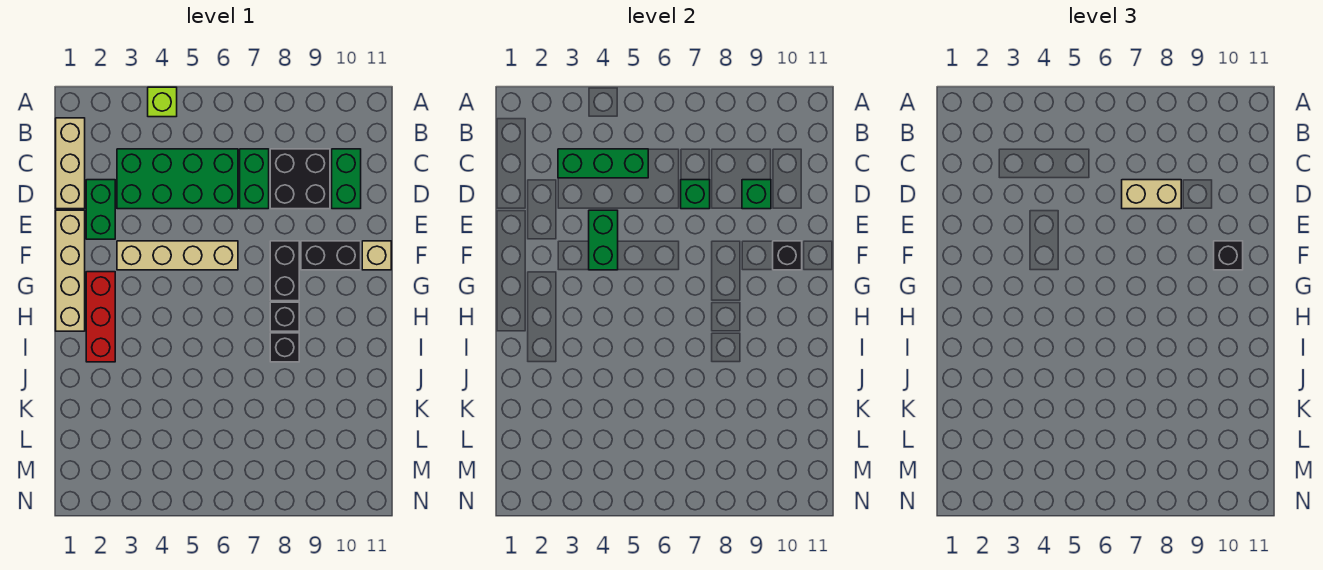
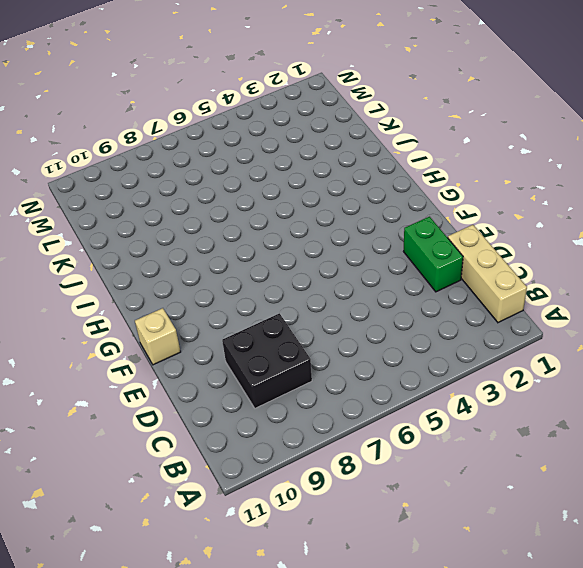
none -> lime 1x1 brick [148,87,177,117]
none -> green 2x4 brick [117,149,238,209]
none -> green 1x2 brick [240,149,269,209]

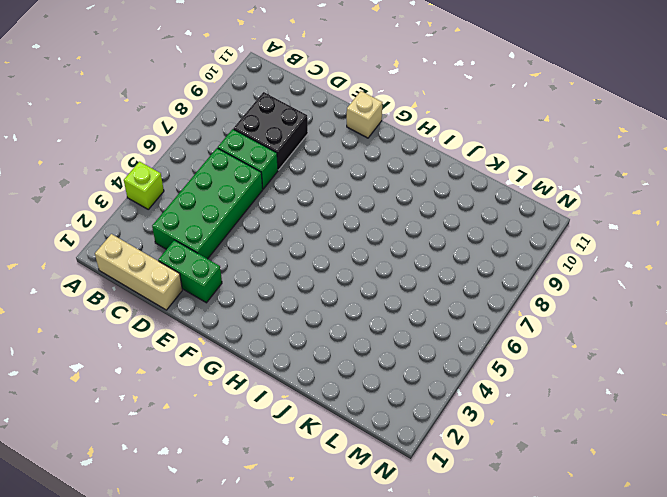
none -> green 1x2 brick [332,149,361,209]
none -> tan 1x4 brick [56,210,85,331]
none -> tan 1x4 brick [117,241,238,270]

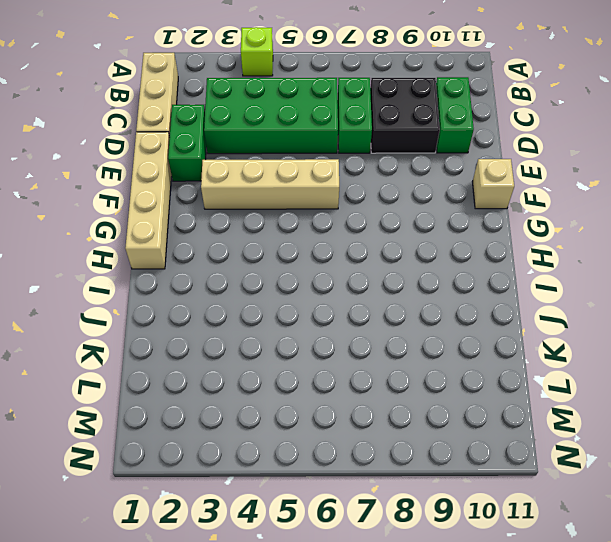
none -> black 1x2 brick [270,241,299,301]
none -> black 1x2 brick [301,241,361,270]
none -> red 1x3 brick [86,272,115,362]

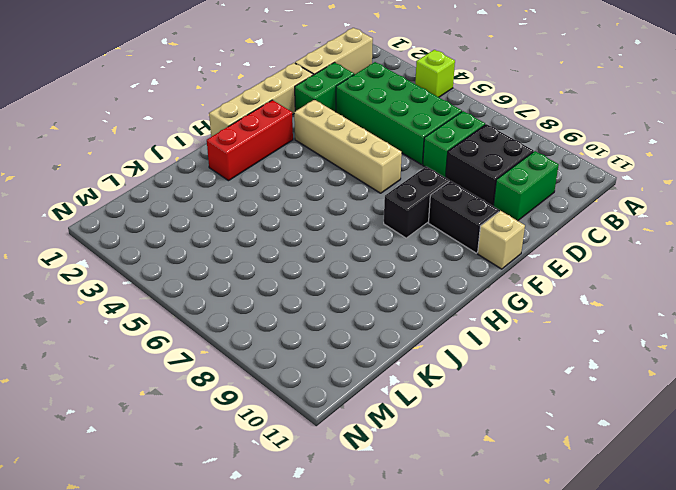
none -> black 1x1 brick [270,302,299,331]
none -> black 1x1 brick [270,333,299,362]
none -> green 1x3 brick [558,149,648,178]

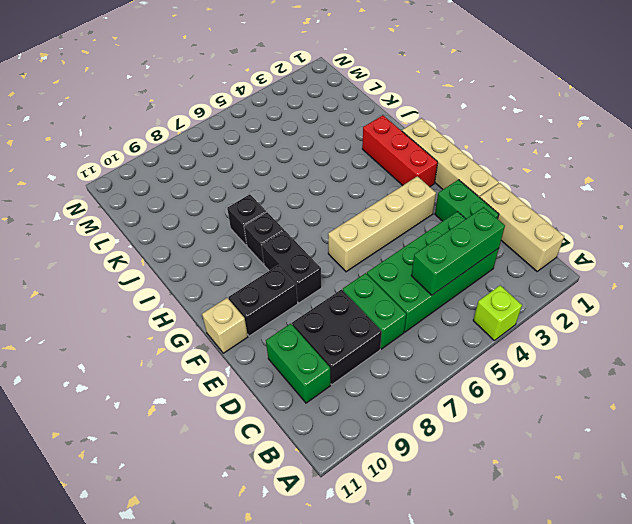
none -> green 1x1 brick [681,180,710,209]
none -> green 1x1 brick [742,180,771,209]
none -> green 1x2 brick [589,210,618,270]

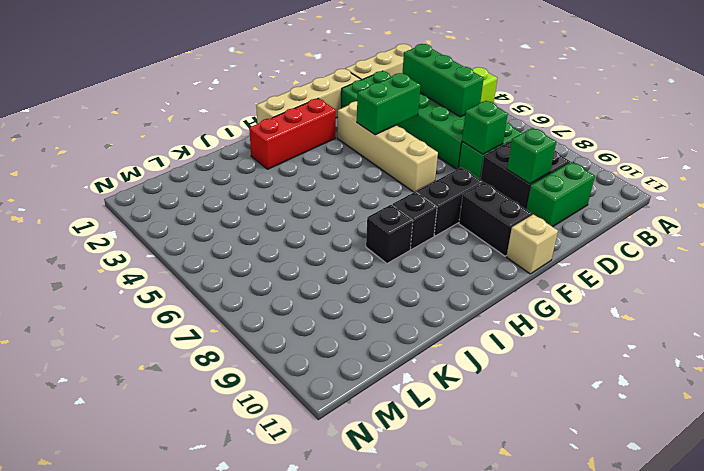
none -> black 1x1 brick [773,241,802,270]
none -> tan 1x2 brick [1122,180,1181,209]
none -> black 1x1 brick [1214,241,1243,270]

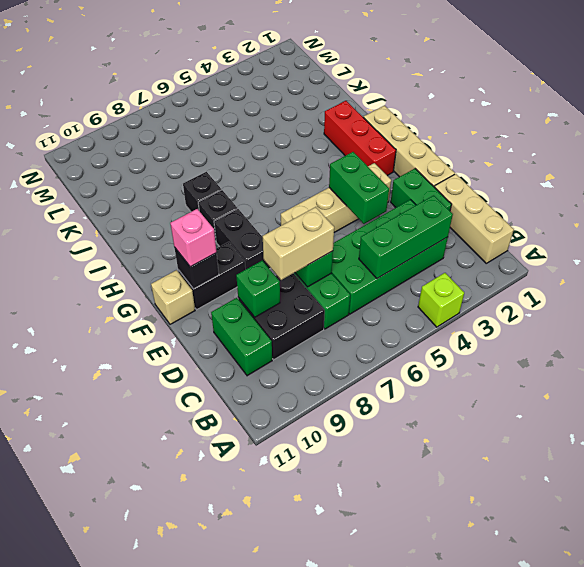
pink 1x1 brick [170,209,217,267] -> black 1x1 brick [1214,241,1243,270]

